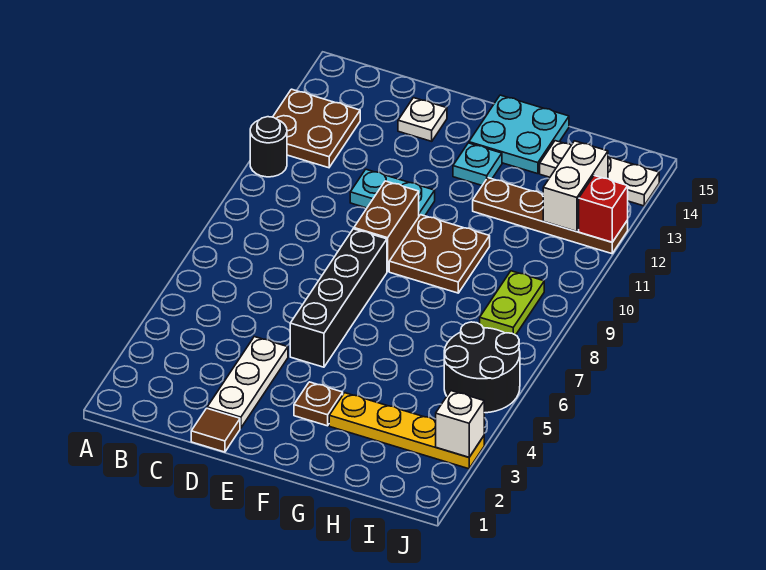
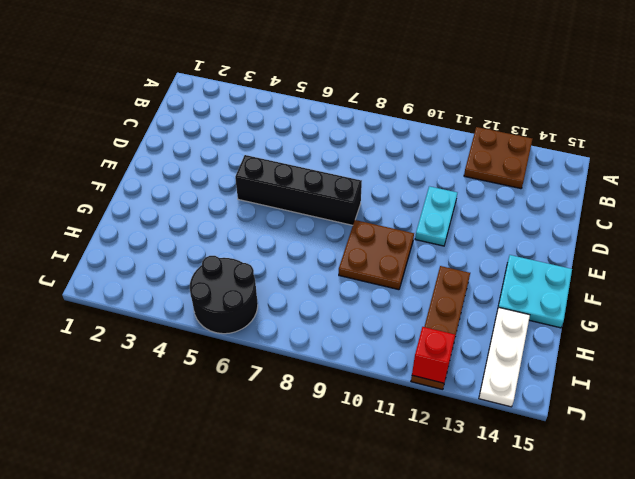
none -> black 1x1 round brick [250,117,287,177]
none -> brown 1x1 tile [191,408,240,452]
none -> white 1x3 plate [207,337,288,428]

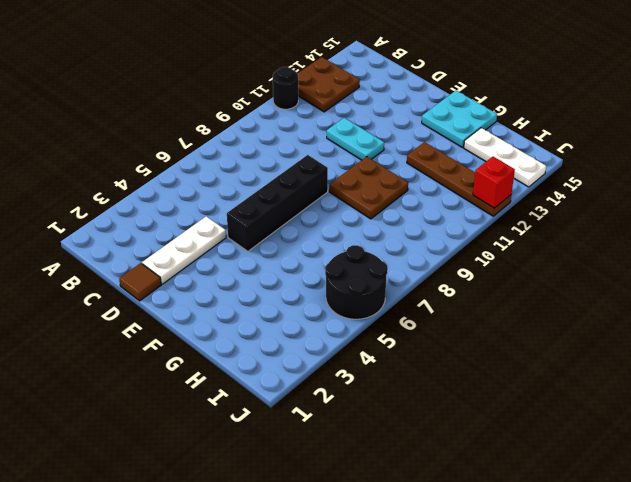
none -> white 1x1 plate [398,98,447,141]
none -> brown 1x2 brick [354,181,419,272]
none -> brown 1x1 plate [294,382,343,426]

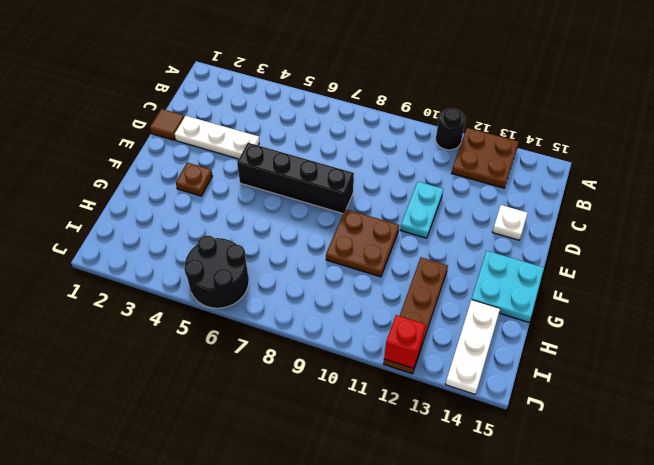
none -> brown 1x2 brick [354,181,419,272]
none -> cyan 1x1 plate [453,143,502,185]
none -> yellow 1x4 plate [329,393,484,469]

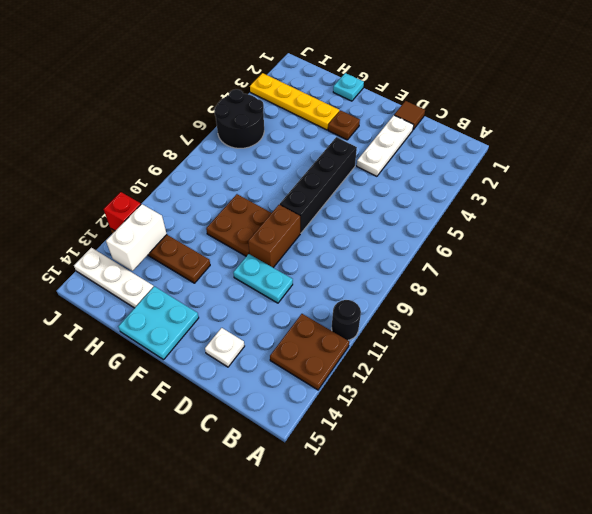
cyan 1x1 plate [333,73,364,101] -> cyan 1x1 plate moved to [453,143,502,185]
none -> lime 1x2 plate [480,271,544,335]
none -> white 1x1 brick [436,391,484,457]

